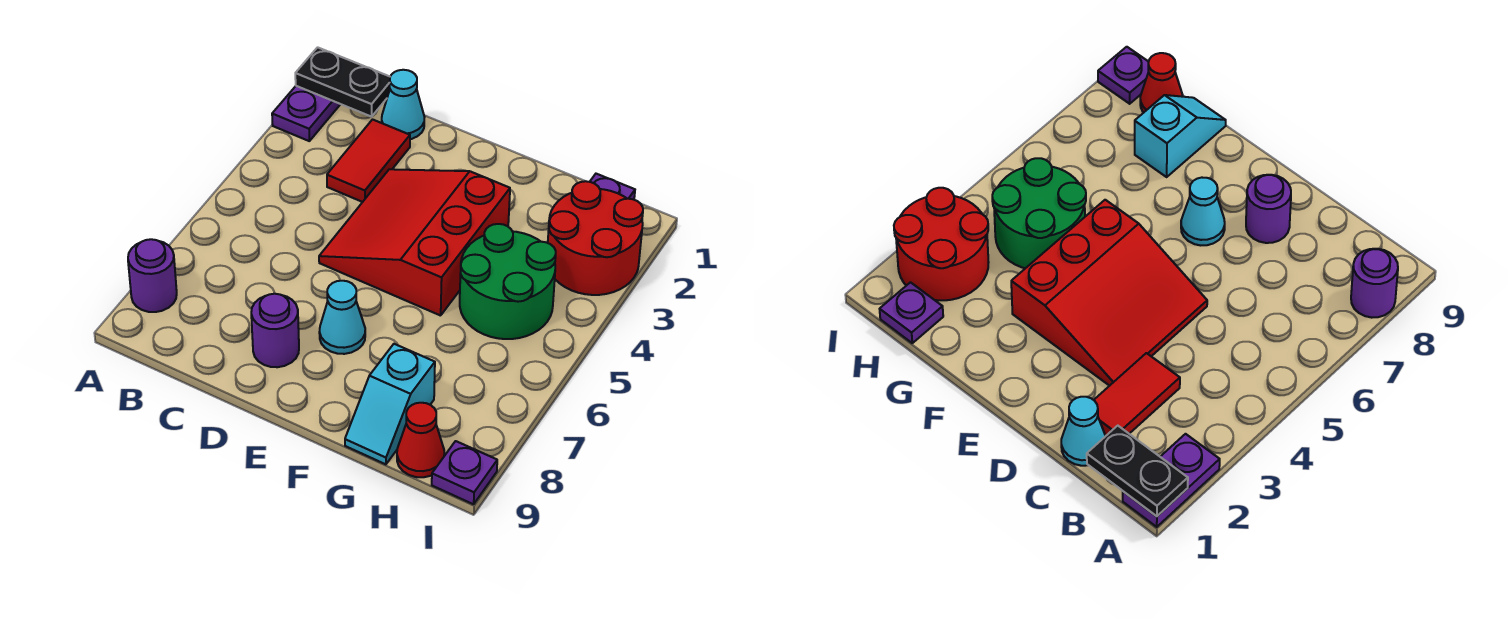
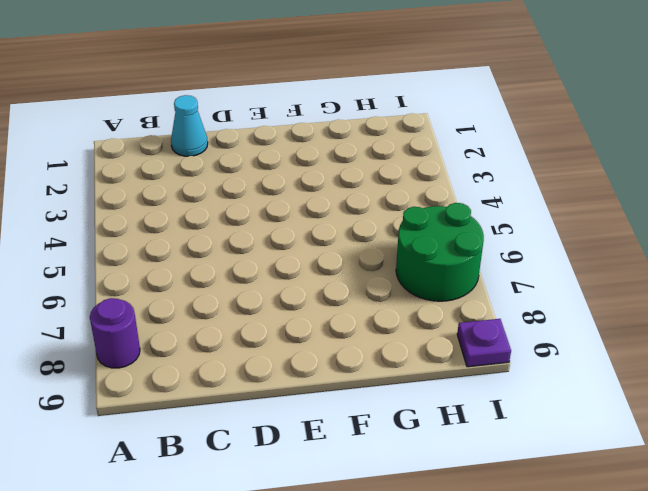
green 2x2 round brick [396,203,484,301] -> green 2x2 round brick moved to [460,224,556,339]
none -> purple 1x2 plate [272,86,340,141]
none -> red 1x2 tile [327,120,410,202]
none -> red 3x3 slope [319,169,510,316]

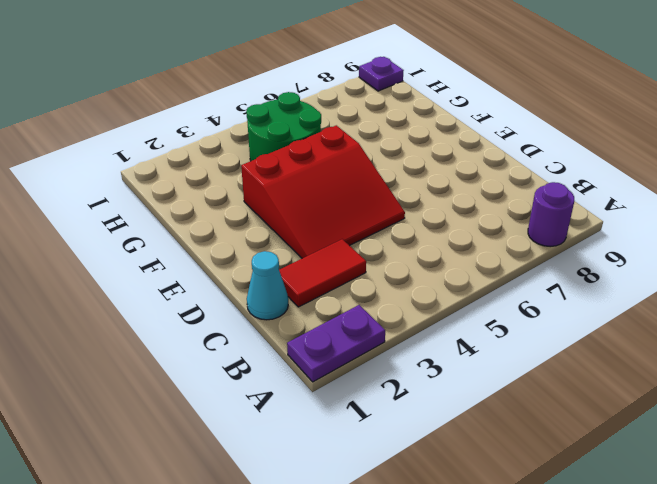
none -> purple 1x1 round brick [251,294,299,367]
none -> cyan 1x1 cone [319,281,365,354]
none -> cyan 1x2 slope [345,344,435,464]

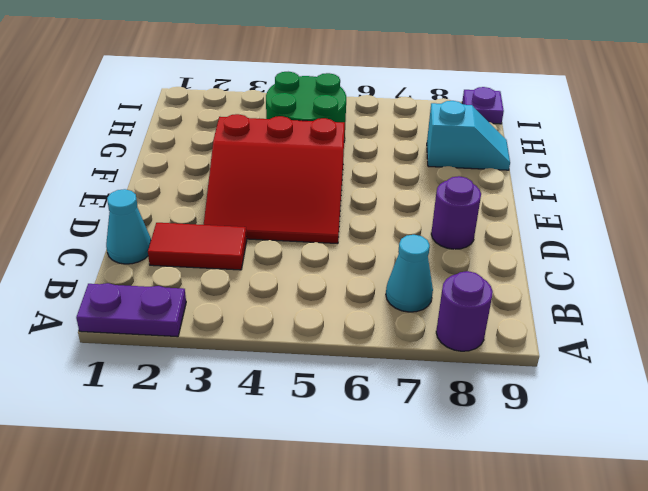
cyan 1x1 cone [386,235,433,312] -> cyan 1x1 cone moved to [319,281,365,354]
none -> purple 1x1 plate [590,174,635,200]
none -> red 2x2 round brick [548,181,643,295]
none -> red 1x1 cone [397,403,444,477]

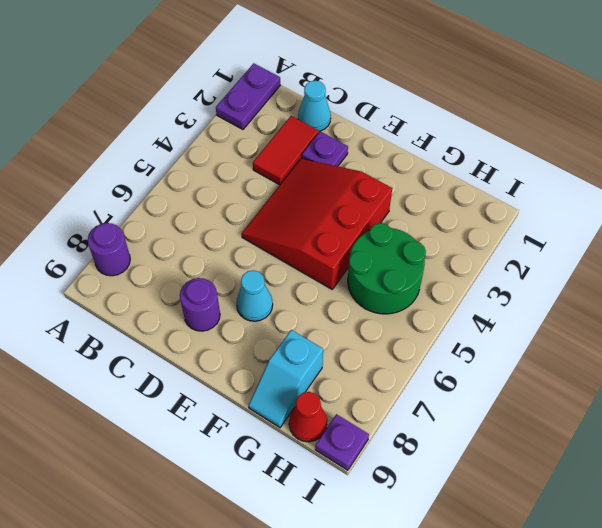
purple 1x1 plate [302,131,348,166] -> purple 1x1 plate moved to [590,174,635,200]
none -> red 2x2 round brick [548,181,643,295]
none -> black 1x2 plate [295,47,390,117]

